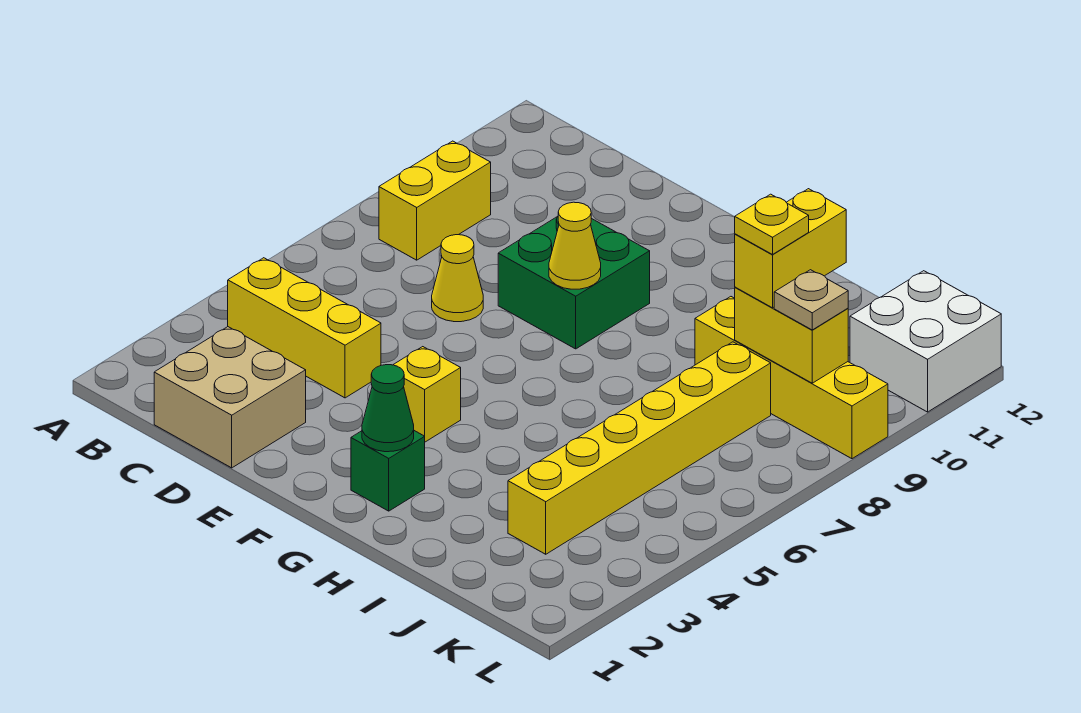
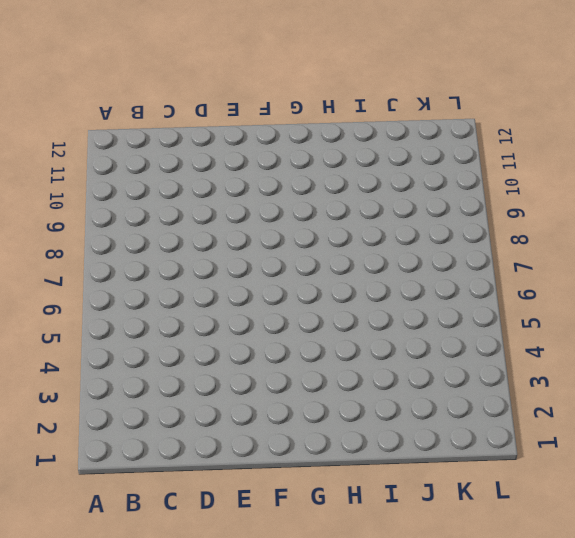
none -> yellow 1x3 brick [228,258,381,398]
none -> yellow 1x2 brick [379,141,491,260]
none -> tan 2x2 brick [154,327,306,468]

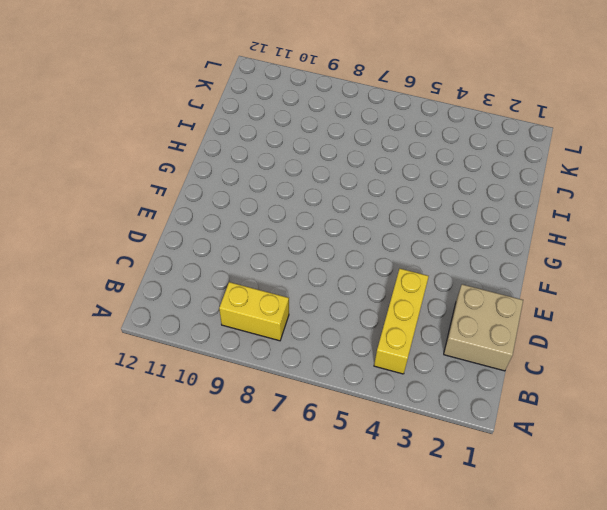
none -> yellow 1x1 cone [432,235,483,322]
none -> green 2x2 brick [498,216,650,349]
none -> yellow 1x1 brick [393,347,461,442]

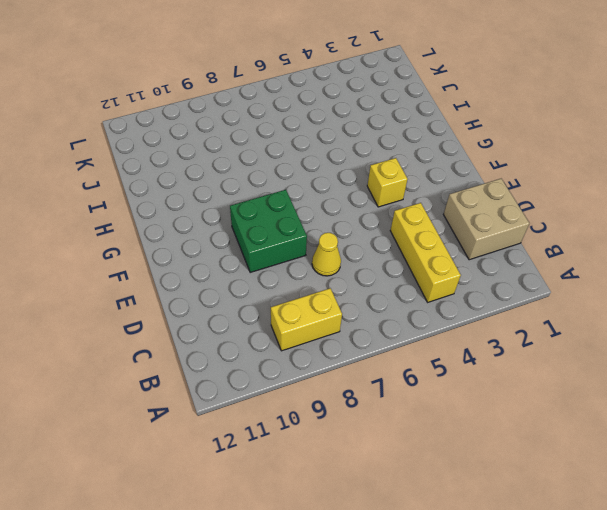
none -> green 1x1 brick [351,431,425,511]
none -> yellow 1x4 brick [695,297,888,459]
none -> yellow 1x6 brick [508,342,771,554]

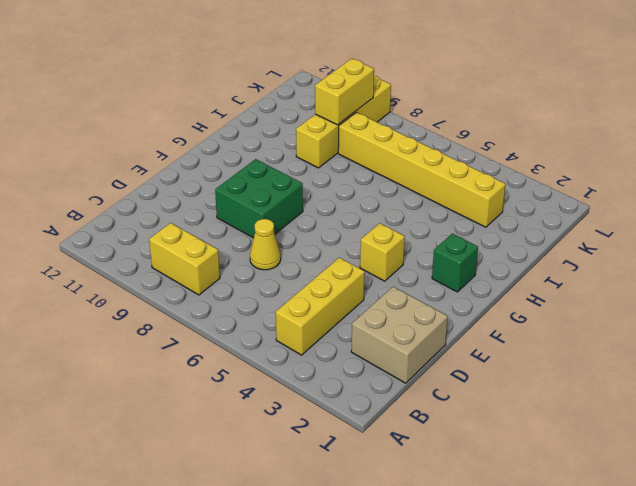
none -> white 2x2 brick [850,271,1001,412]
none -> yellow 1x1 cone [549,202,601,289]
none -> green 1x1 cone [362,365,414,452]

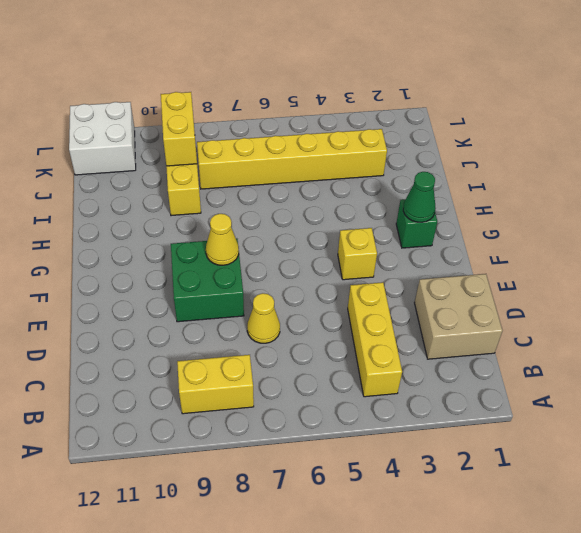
none -> yellow 1x2 brick [735,189,846,308]
none -> tan 1x1 plate [774,270,848,330]
none -> yellow 1x1 plate [735,194,809,255]

